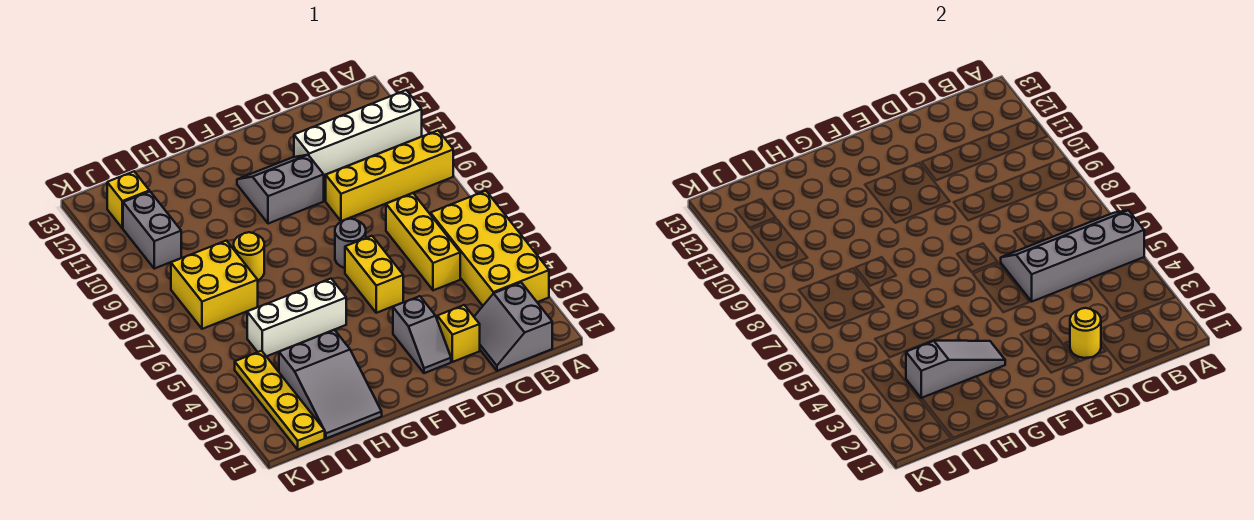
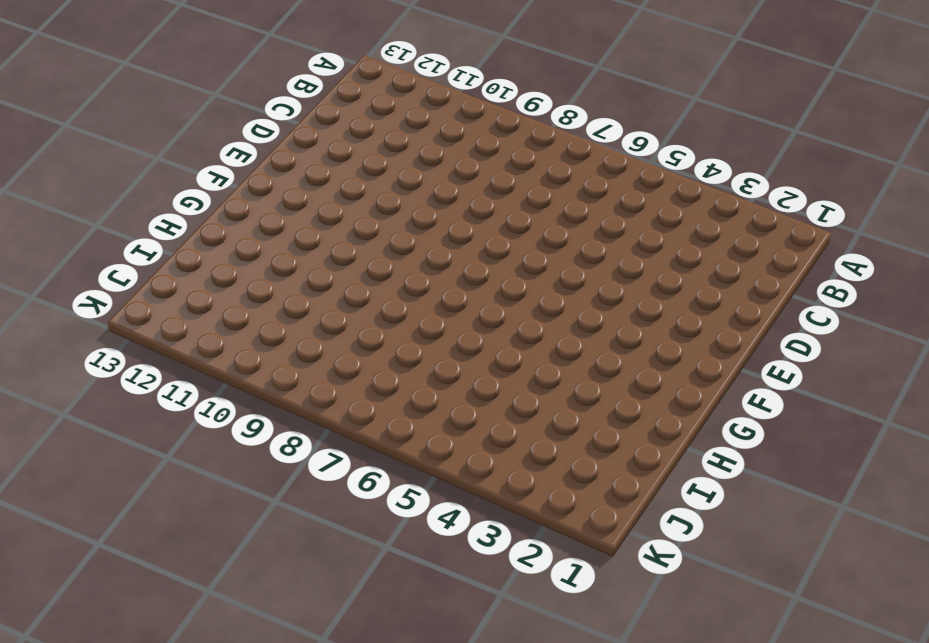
none -> yellow 2x4 brick [431,191,549,306]
none -> yellow 1x4 brick [326,131,453,221]
none -> white 1x4 brick [294,90,422,175]

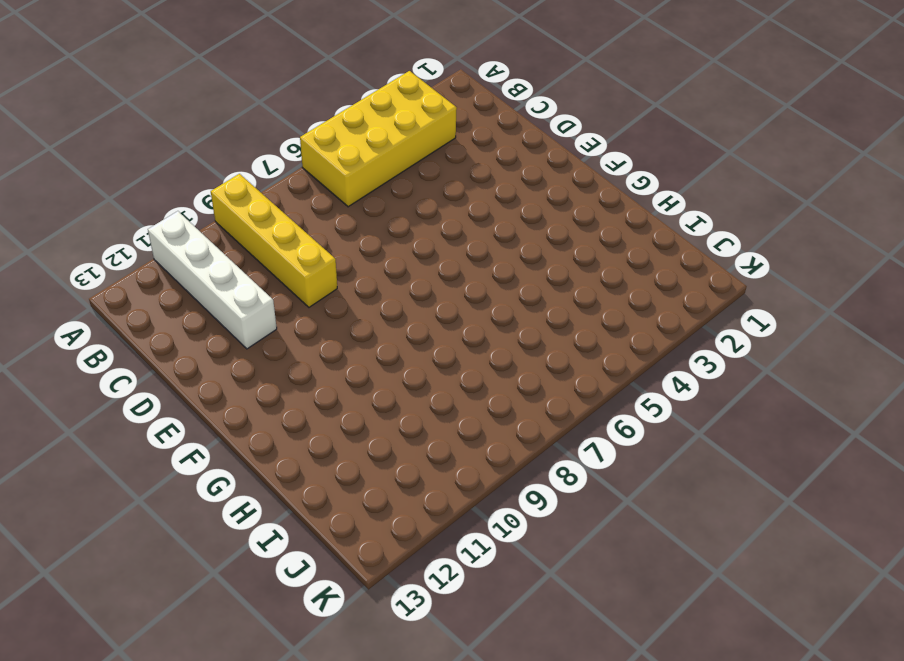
none -> grey 2x2 slope [474,283,552,371]
none -> yellow 1x3 brick [386,193,460,290]
none -> yellow 1x1 brick [437,305,480,362]

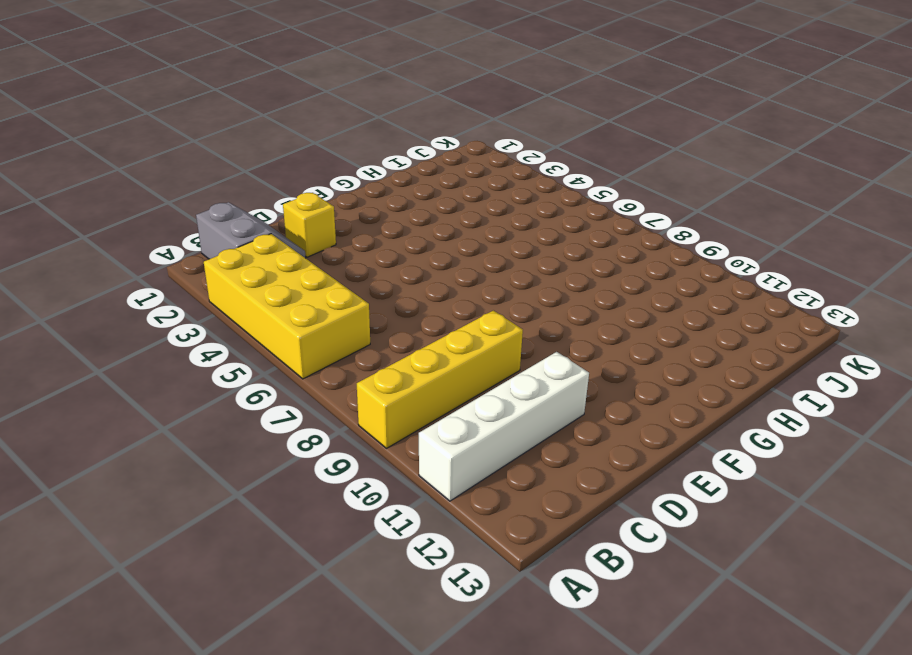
none -> yellow 1x3 brick [386,193,460,290]
none -> grey 1x2 slope [393,296,451,373]
none -> yellow 1x2 brick [345,236,403,313]

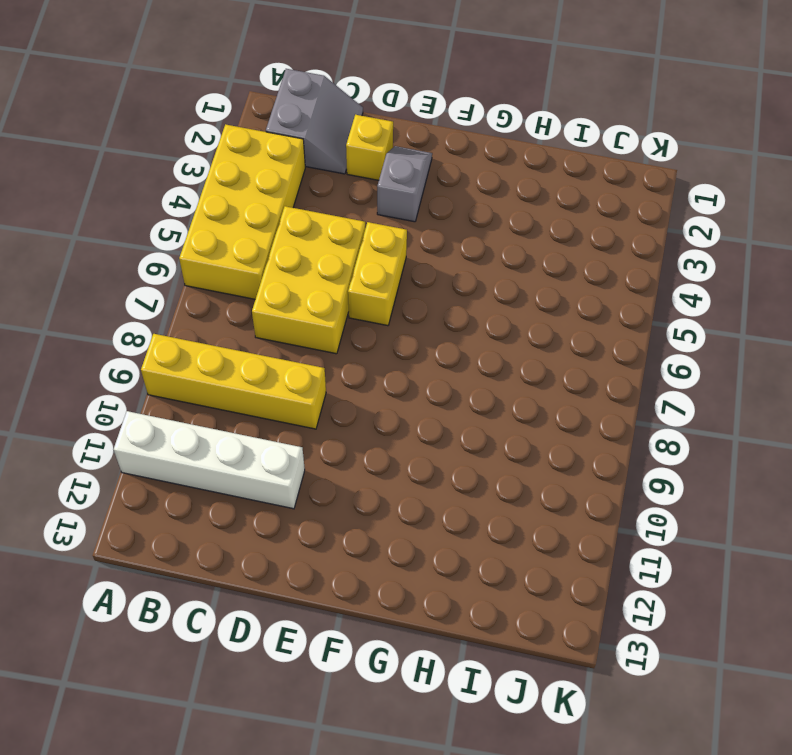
yellow 2x3 brick [252,206,365,354] -> yellow 1x3 brick [386,193,460,290]
none -> grey 1x1 round brick [335,219,366,268]
none -> grey 2x2 slope [237,155,324,224]
none -> white 1x3 brick [247,279,346,356]

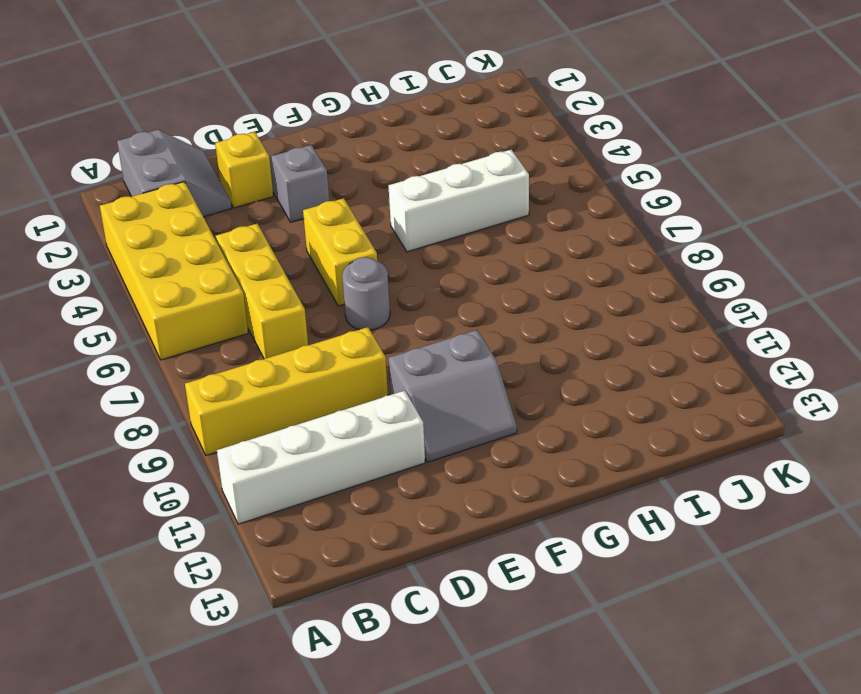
none -> grey 2x3 slope [279,330,382,438]
none -> yellow 1x1 round brick [234,232,264,280]
none -> yellow 2x2 brick [171,241,258,329]

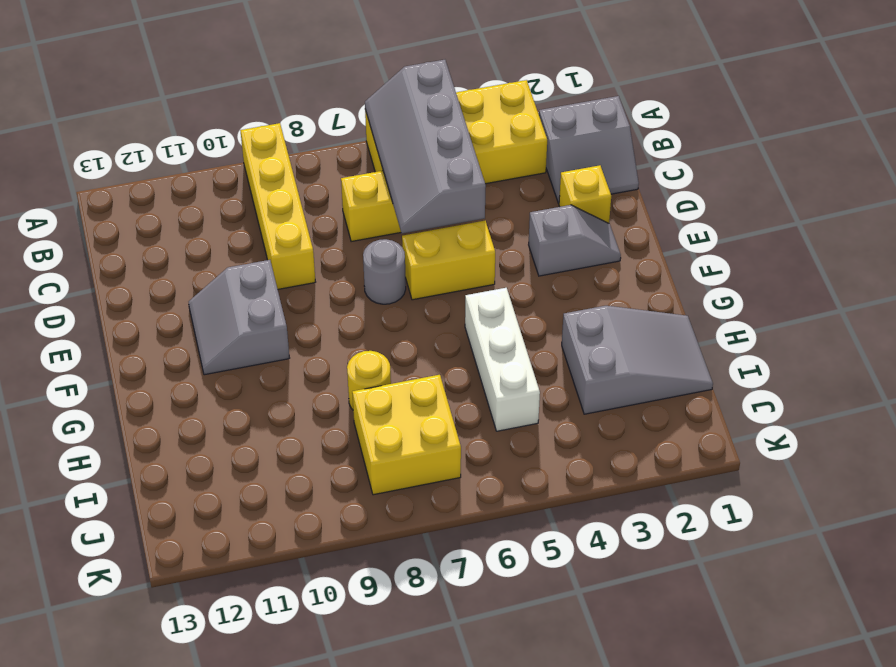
none -> white 1x4 brick [294,90,422,175]
none -> yellow 1x4 plate [235,351,325,449]
none -> grey 1x2 brick [123,192,181,269]

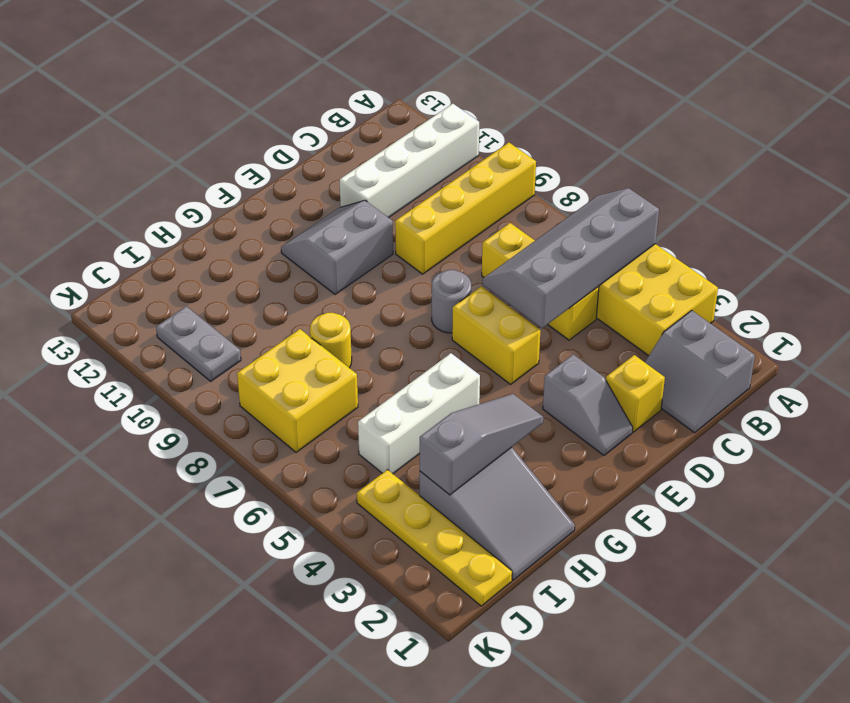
grey 1x2 plate [156,306,241,381] -> grey 1x2 brick [123,192,181,269]
none -> yellow 1x1 brick [107,171,149,228]
none -> yellow 1x1 round brick [1070,308,1101,358]

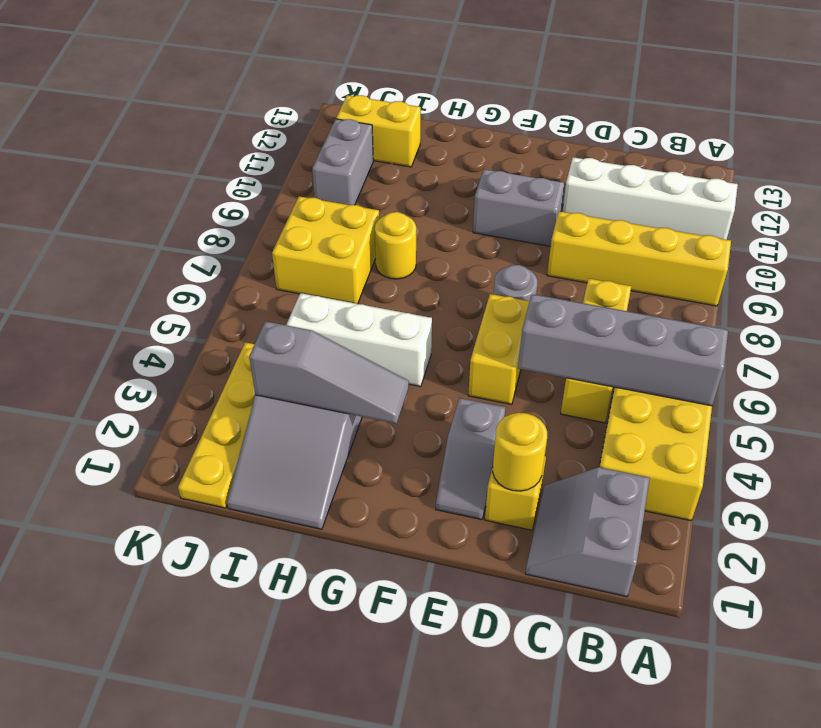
yellow 1x2 brick [336,95,421,167] -> yellow 1x1 brick [107,171,149,228]

